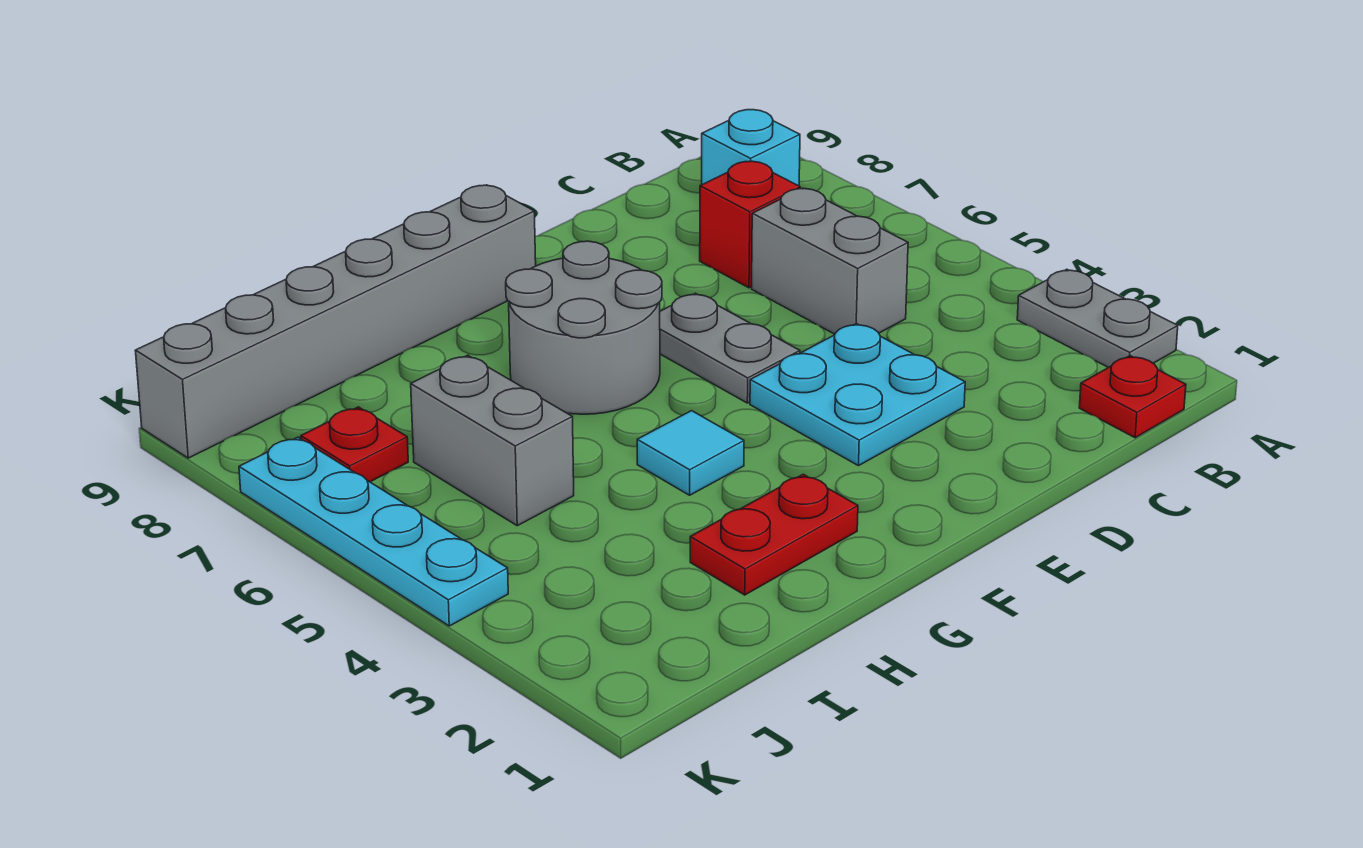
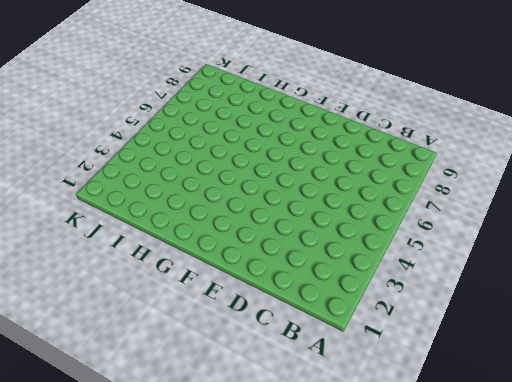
none -> grey 1x2 plate [1017,269,1178,368]
none -> red 1x1 plate [1079,356,1186,438]
none -> cyan 1x1 brick [702,110,800,186]

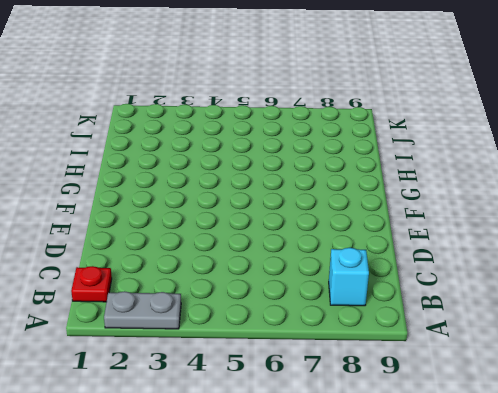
none -> grey 1x2 brick [752,188,908,334]
none -> red 1x1 brick [700,161,800,288]
none -> cyan 2x2 plate [750,323,965,466]

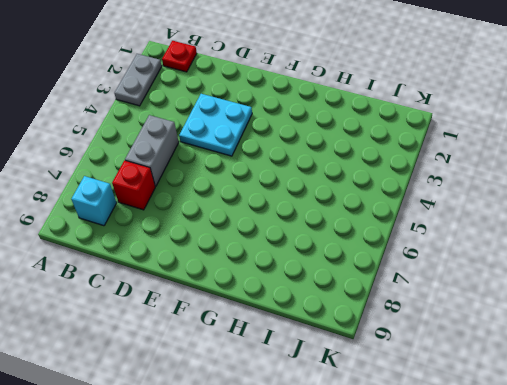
none -> grey 1x2 plate [660,293,800,403]
none -> grey 2x2 round brick [506,241,662,414]
none -> grey 1x6 brick [135,185,536,458]

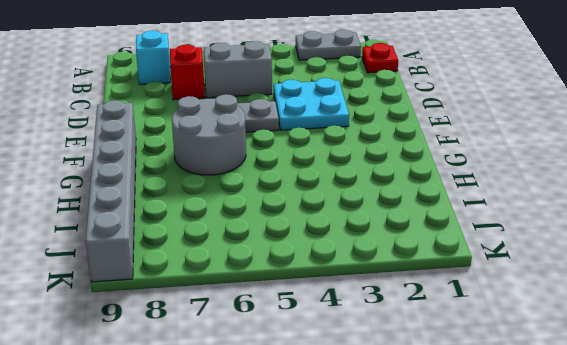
none -> red 1x2 plate [690,474,858,595]
none -> cyan 1x1 tile [637,411,744,495]
none -> grey 1x2 brick [411,355,574,526]

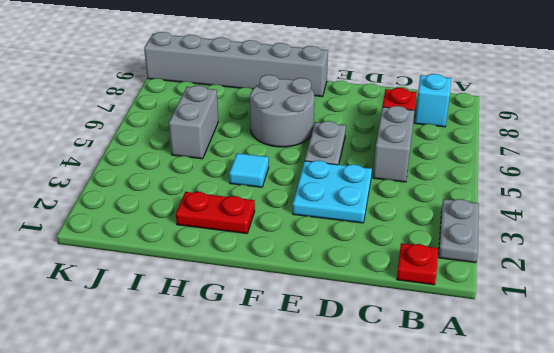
none -> red 1x1 plate [301,407,408,482]
none -> cyan 1x4 plate [239,437,508,626]

